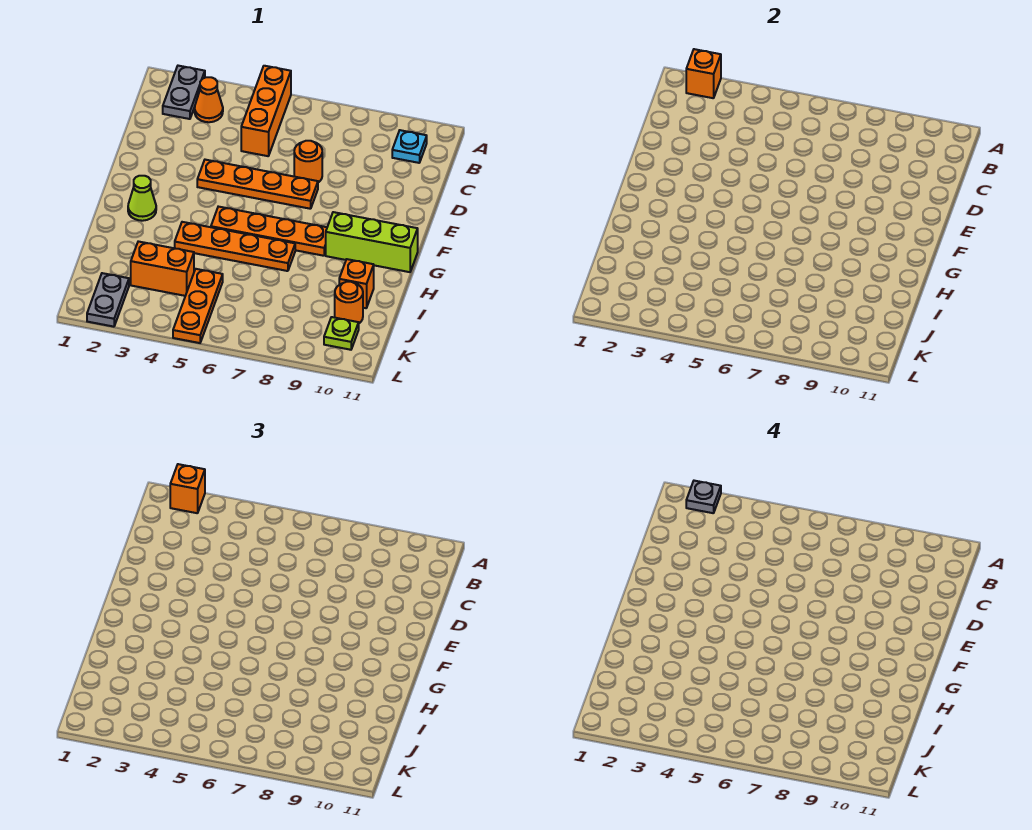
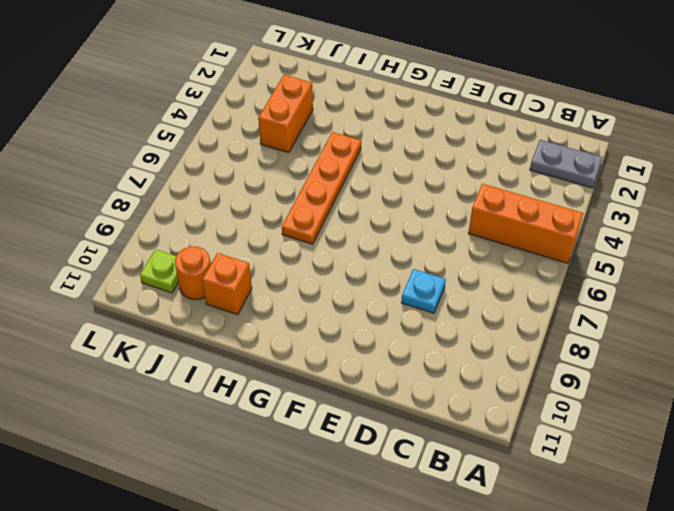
cyan 1x1 plate [401,269,446,313] -> cyan 1x1 plate moved to [392,130,427,163]
none -> orange 1x1 cone [195,77,223,122]
none -> orange 1x1 round brick [294,141,322,182]
none -> orange 1x4 plate [197,160,318,209]

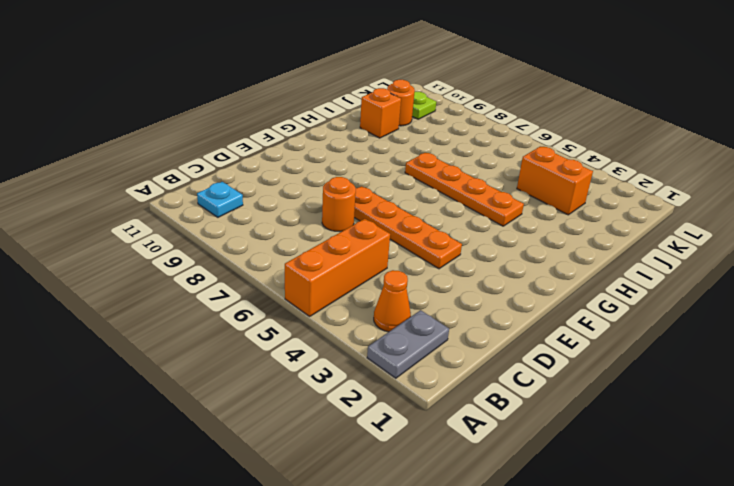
none -> lime 1x1 cone [128,176,156,221]
none -> orange 1x4 plate [211,207,327,256]
none -> lime 1x3 brick [326,212,418,272]

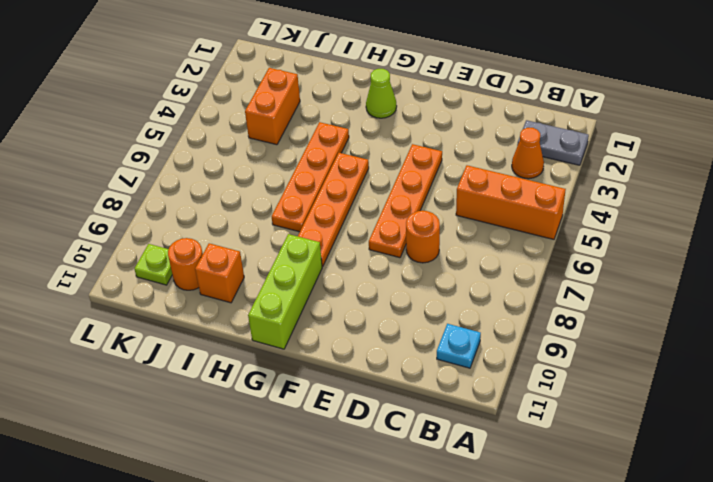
none -> orange 1x3 plate [173,269,223,343]
none -> grey 1x2 plate [87,273,129,327]
none -> orange 1x1 brick [686,49,721,98]

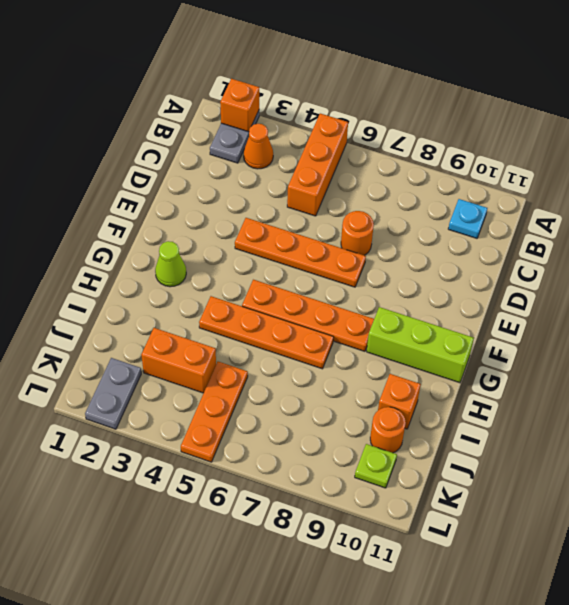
none -> orange 1x1 brick [170,464,205,513]
none -> grey 1x1 plate [686,481,721,513]

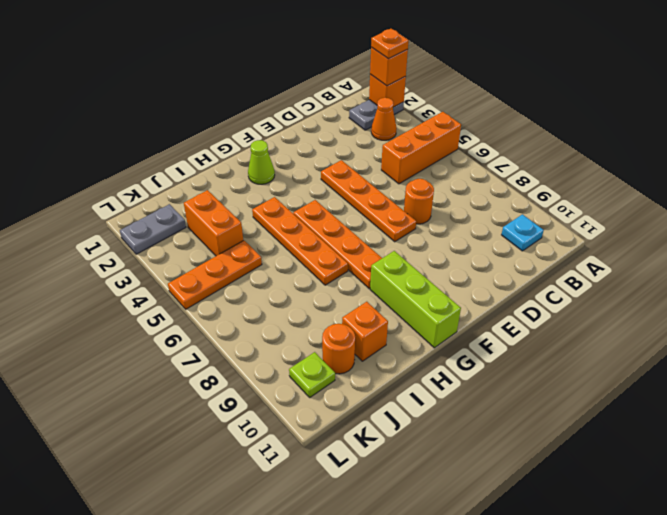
orange 1x1 plate [371,29,409,59] -> grey 1x1 plate [686,481,721,513]

